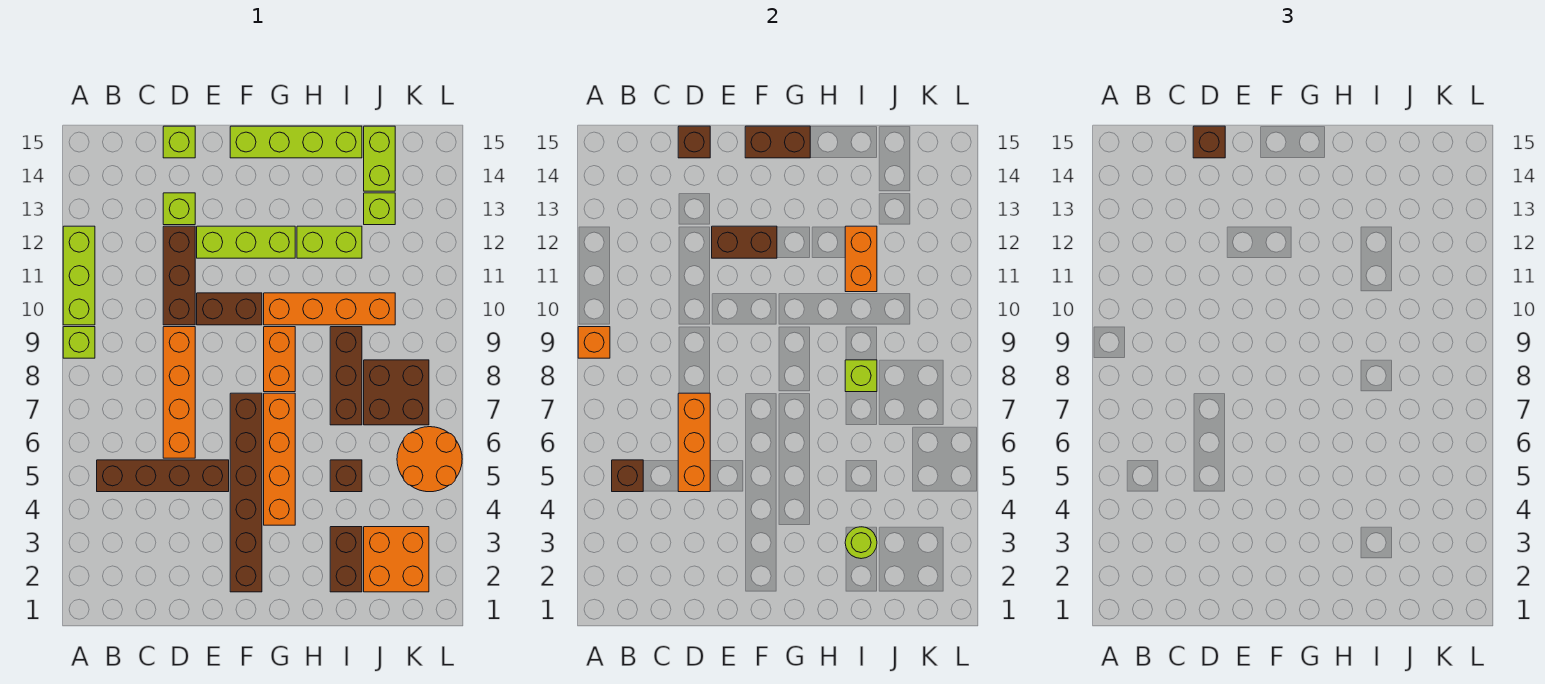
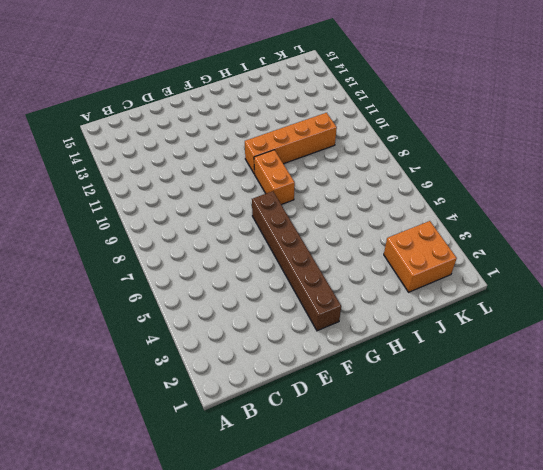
none -> lime 1x1 brick [63,327,95,358]
none -> lime 1x3 brick [63,226,95,325]
none -> brown 1x4 brick [97,460,229,492]
none -> orange 1x4 brick [163,327,195,458]

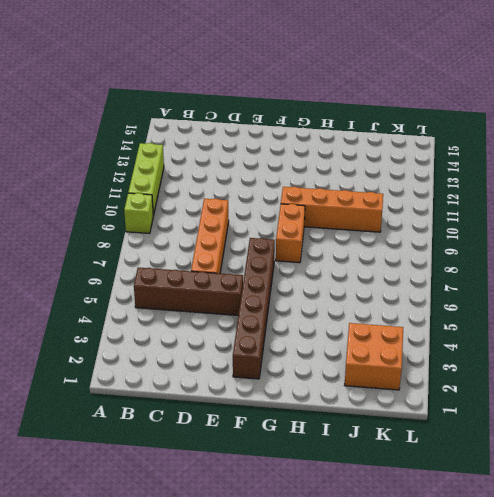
none -> brown 1x3 brick [163,226,195,325]
none -> lime 1x1 brick [163,193,195,225]
none -> lime 1x1 brick [163,126,195,158]
none -> brown 1x2 brick [197,293,262,325]

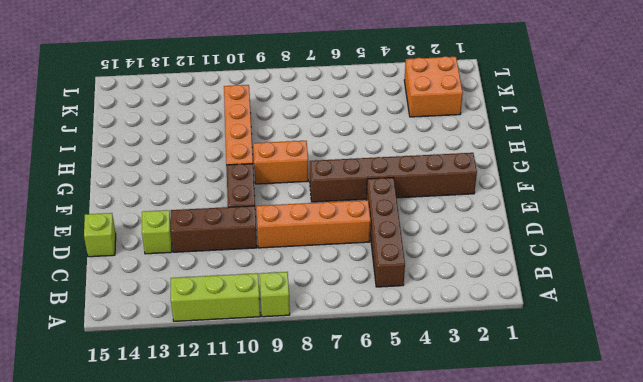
none -> lime 1x3 brick [197,226,295,258]
none -> lime 1x4 brick [230,126,362,158]
none -> orange 1x4 brick [264,393,295,525]
none -> lime 1x2 brick [297,226,362,258]

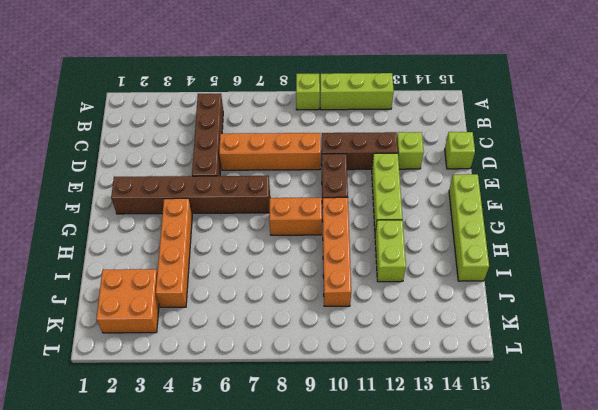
orange 1x4 brick [156,198,192,307] -> orange 1x4 brick turned to [264,393,295,525]
none -> brown 1x2 brick [330,527,362,592]
none -> brown 1x1 brick [330,460,362,492]
none -> brown 1x3 brick [330,327,362,425]
none -> brown 2x2 brick [364,360,429,425]

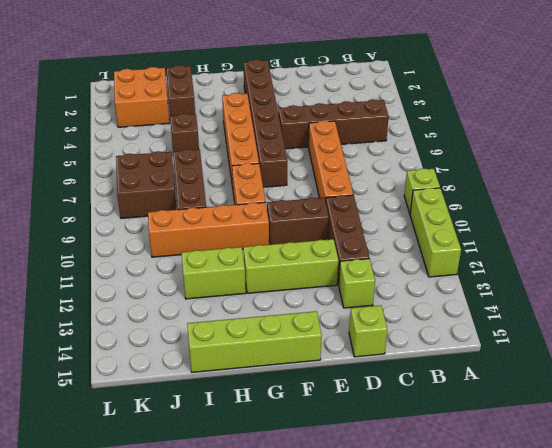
none -> lime 1x1 brick [364,193,395,225]
none -> lime 1x2 brick [364,126,395,191]
none -> orange 2x2 round brick [397,427,462,492]
none -> orange 1x1 brick [578,327,610,358]

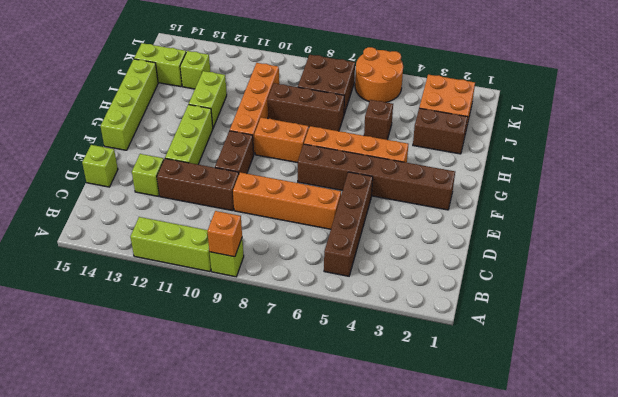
none -> brown 1x1 brick [612,460,643,492]
none -> orange 1x3 brick [678,393,710,492]
none -> brown 1x1 brick [678,126,710,158]
none -> brown 1x2 brick [712,226,777,258]

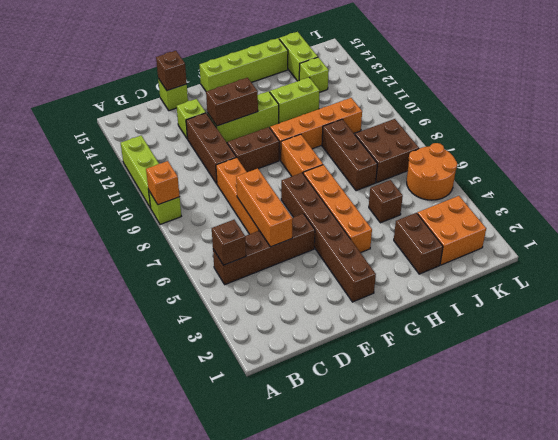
none -> brown 1x2 brick [745,126,810,158]
none -> lime 1x1 round brick [845,527,877,559]
none -> lime 1x1 brick [845,360,877,392]
none -> orange 1x2 brick [845,226,877,292]

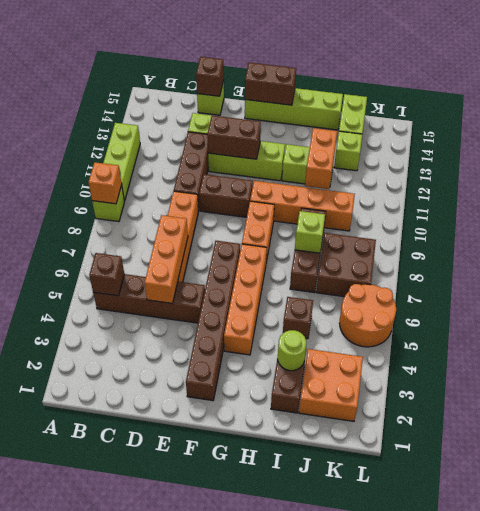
none -> brown 1x1 brick [1193,126,1225,158]

